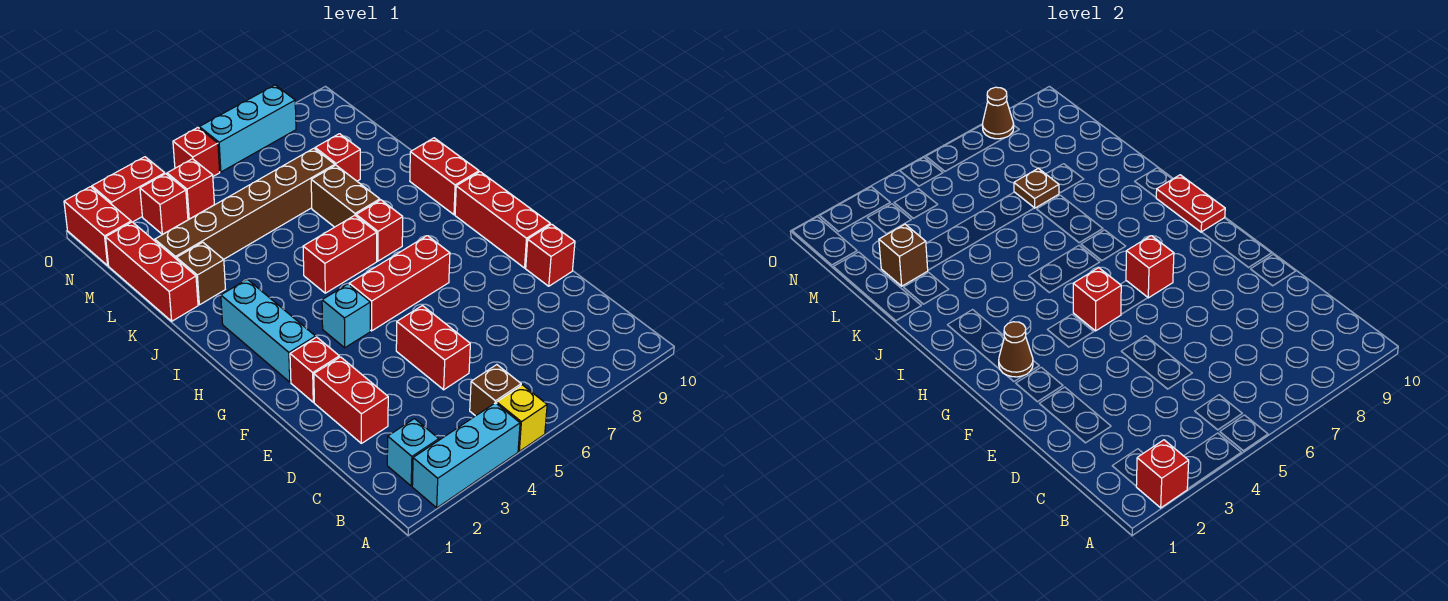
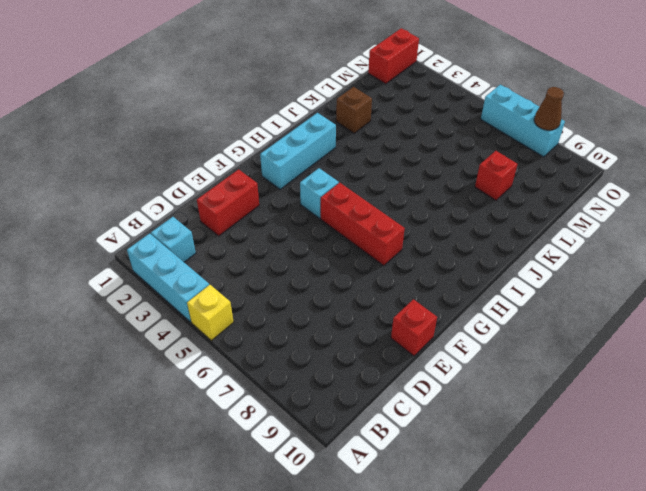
none -> brown 1x1 brick [470,365,521,416]
none -> red 1x2 brick [396,306,470,390]
none -> red 1x1 brick [290,337,339,402]
none -> red 1x3 brick [455,172,550,268]

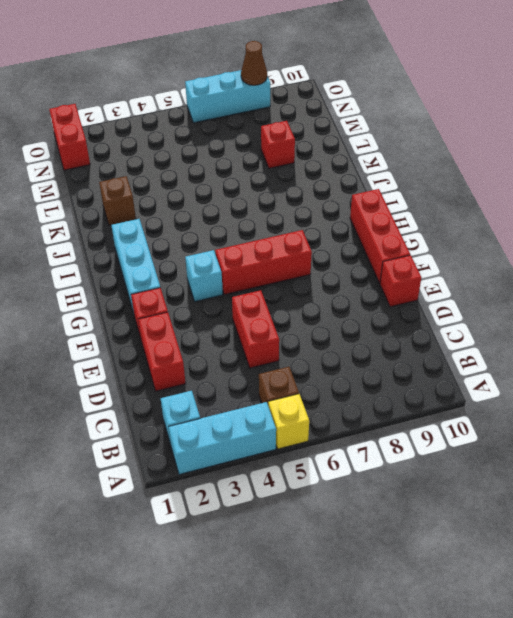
none -> red 1x2 brick [303,215,377,293]
none -> red 1x1 brick [356,200,403,261]
none -> red 1x2 brick [410,138,479,215]
none -> brown 1x2 brick [311,165,380,227]

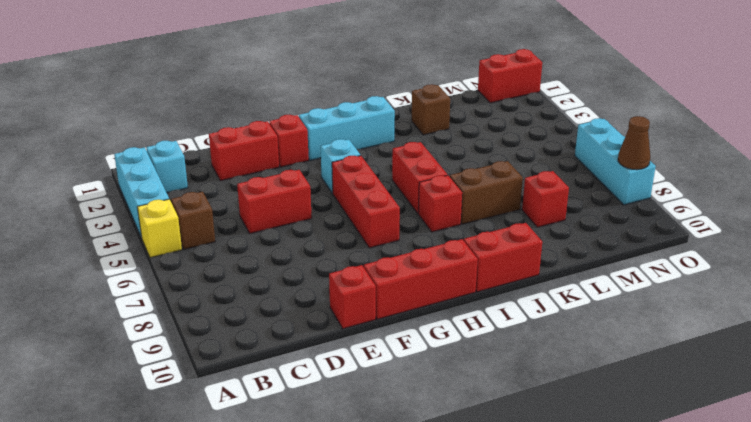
none -> red 1x3 brick [106,222,198,321]
none -> brown 1x6 brick [155,148,335,259]
none -> red 1x1 brick [140,174,188,234]
none -> red 1x1 brick [167,159,214,219]

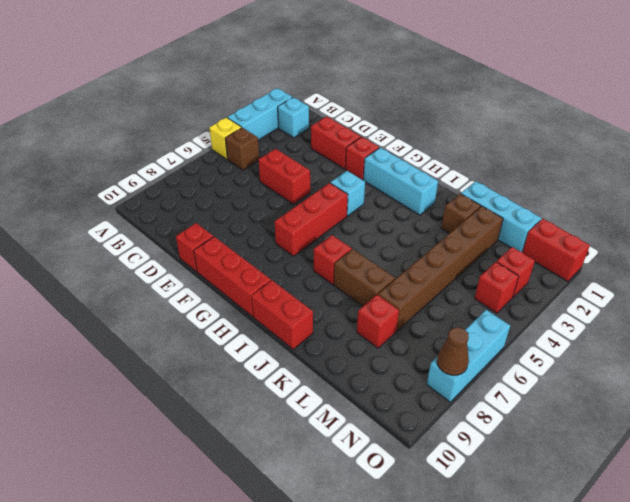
cyan 1x3 brick [461,181,541,252] -> red 1x3 brick [106,222,198,321]
none -> red 1x2 brick [303,215,377,293]
none -> red 1x2 brick [92,157,165,222]
none -> red 1x1 brick [173,128,220,176]
none -> red 1x1 brick [1136,440,1189,508]

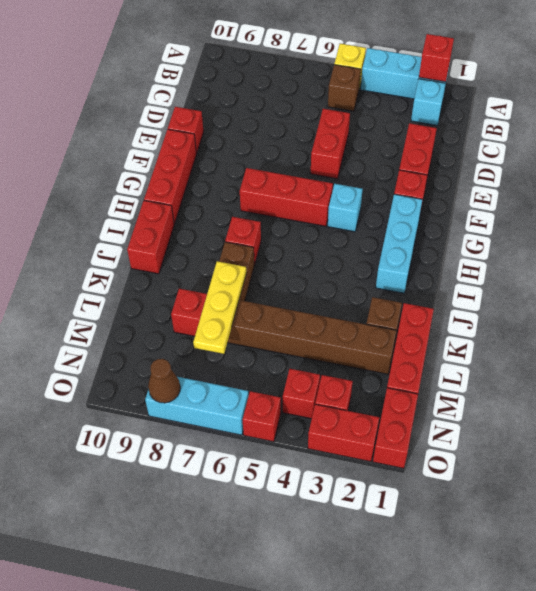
yellow 1x3 plate [193,261,246,354] -> brown 1x1 plate [1014,168,1059,208]
none -> red 1x2 brick [303,215,377,293]
none -> brown 1x1 cone [999,322,1033,377]
none -> red 1x1 brick [1073,268,1121,331]
none -> red 1x1 brick [1126,236,1174,298]

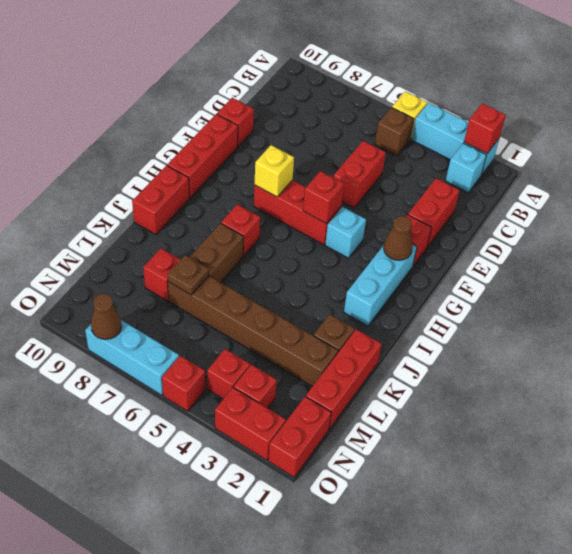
yellow 1x1 brick [254,145,294,197] -> red 1x1 brick [1126,236,1174,298]
none -> red 1x2 brick [303,215,377,293]
none -> red 1x2 plate [1156,175,1225,232]
none -> brown 1x1 brick [879,224,928,286]

